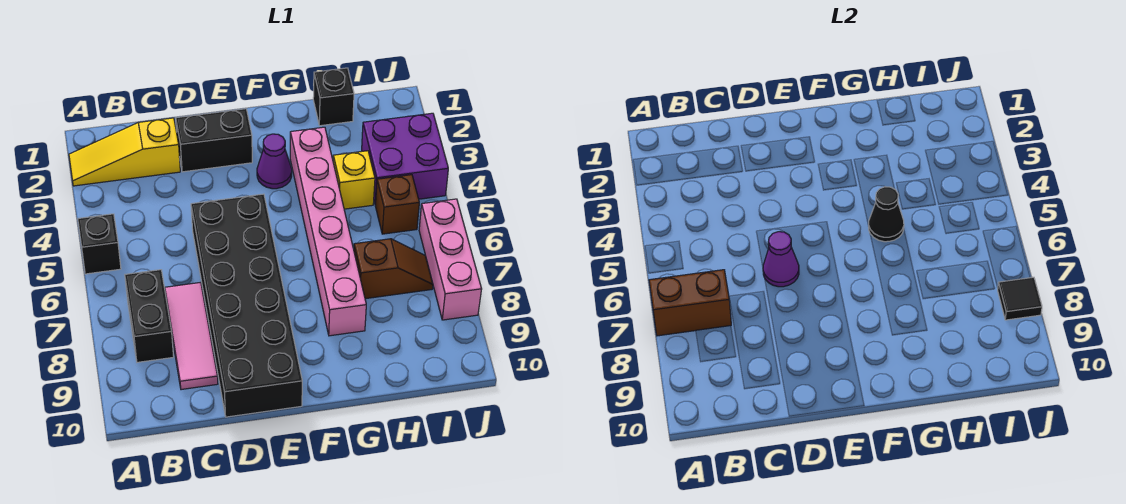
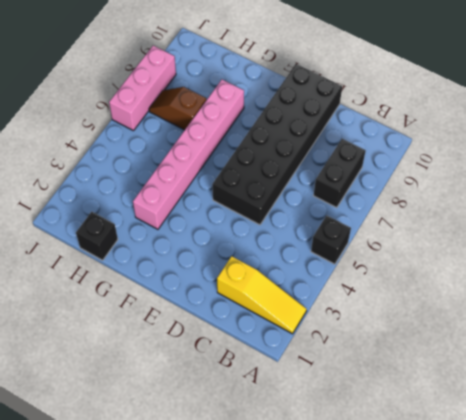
none -> pink 1x3 tile [165,282,218,390]
none -> black 1x2 brick [176,109,252,172]
none -> purple 1x1 cone [257,134,292,189]

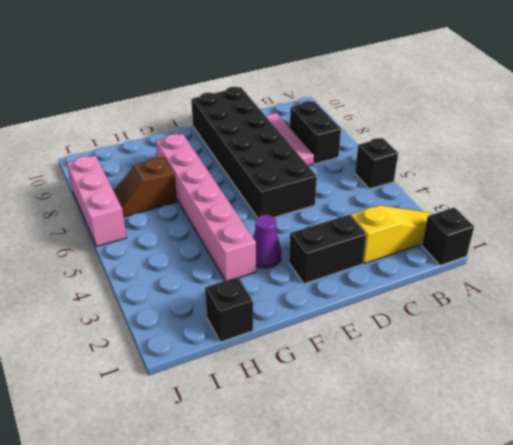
black 1x1 brick [422,207,474,265] -> none
none -> yellow 1x1 brick [333,151,375,209]
none -> purple 2x2 brick [362,113,448,205]
none -> brown 1x1 brick [375,175,419,234]

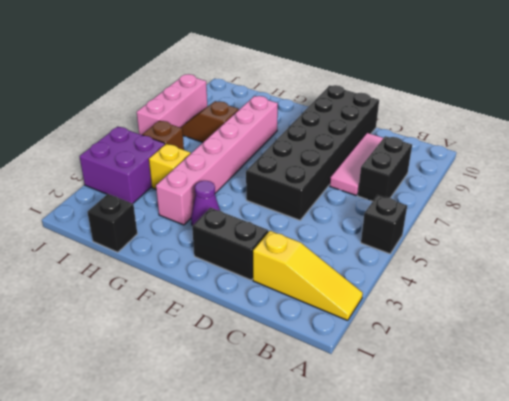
none -> brown 1x2 brick [649,270,731,336]
none -> purple 1x1 cone [763,232,799,287]
none -> black 1x1 cone [869,187,904,242]

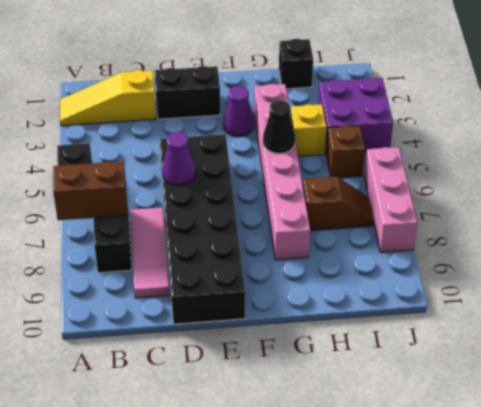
none -> black 1x1 tile [998,277,1042,320]

